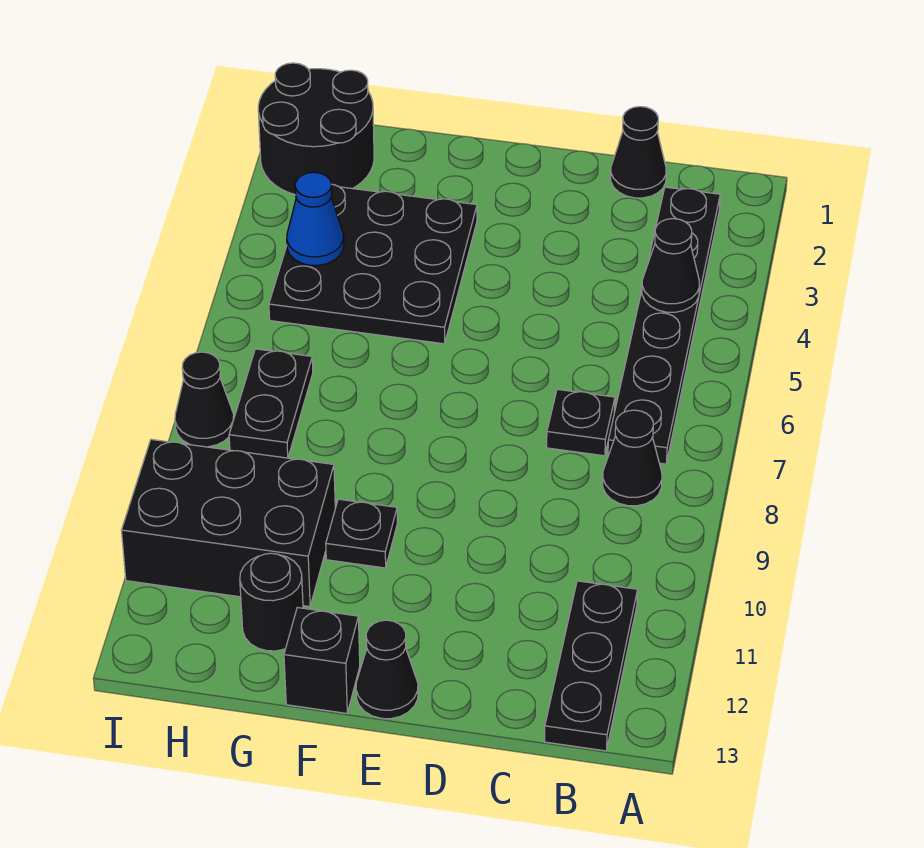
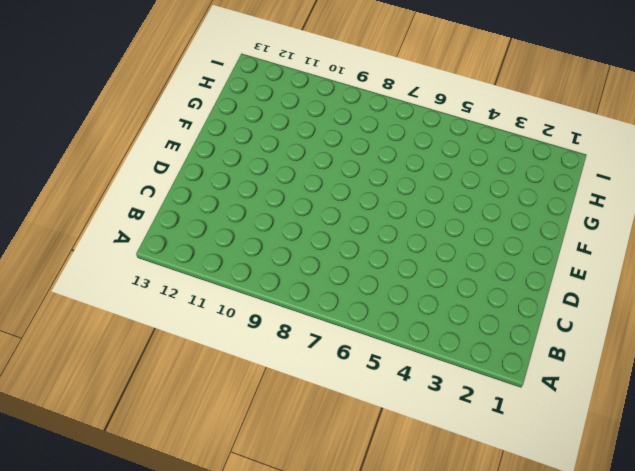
none -> black 1x6 plate [608,187,720,464]
none -> black 1x1 cone [603,410,662,506]
none -> black 1x3 plate [544,581,638,751]

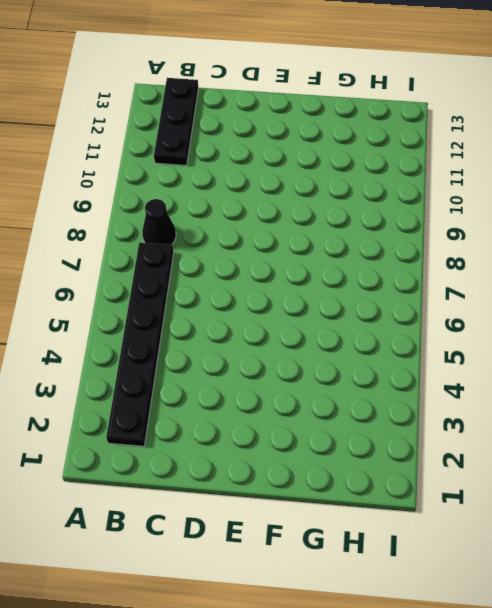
none -> black 1x1 cone [611,107,666,198]
none -> black 1x1 plate [547,389,615,456]
none -> black 1x1 cone [356,620,418,719]

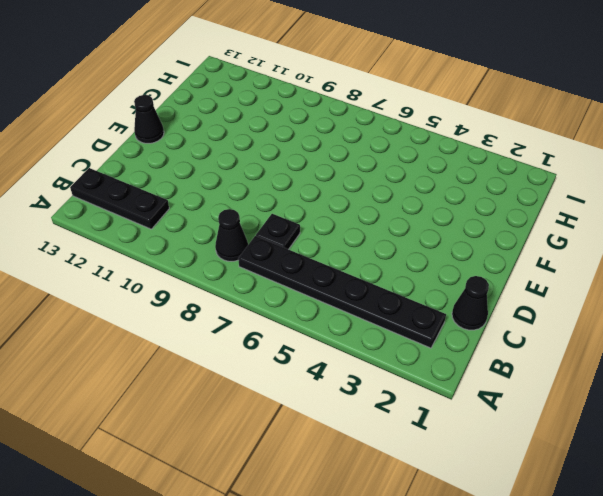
none -> black 3x3 plate [269,184,477,344]
none -> black 1x1 plate [326,499,397,568]
none -> black 1x1 brick [284,608,360,713]

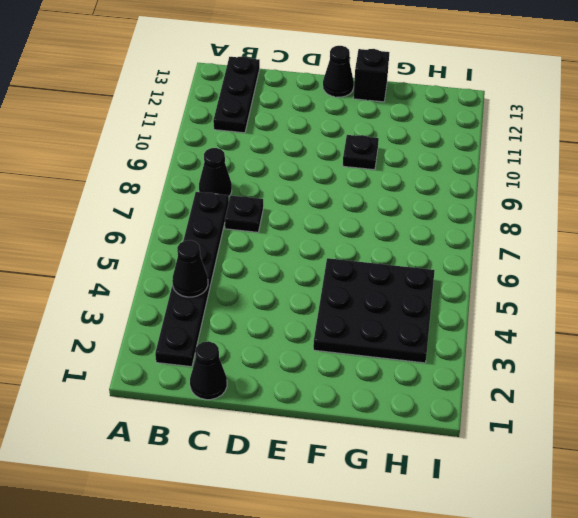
none -> black 2x3 brick [121,439,335,607]
none -> black 1x1 round brick [240,553,303,651]
none -> black 2x2 round brick [258,63,374,195]

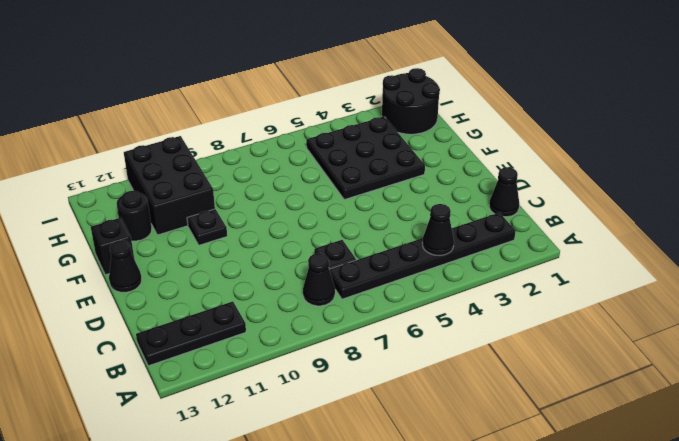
none -> black 1x2 plate [229,349,313,458]
none -> black 1x1 cone [175,352,234,447]
none -> blue 1x1 cone [287,172,344,265]

